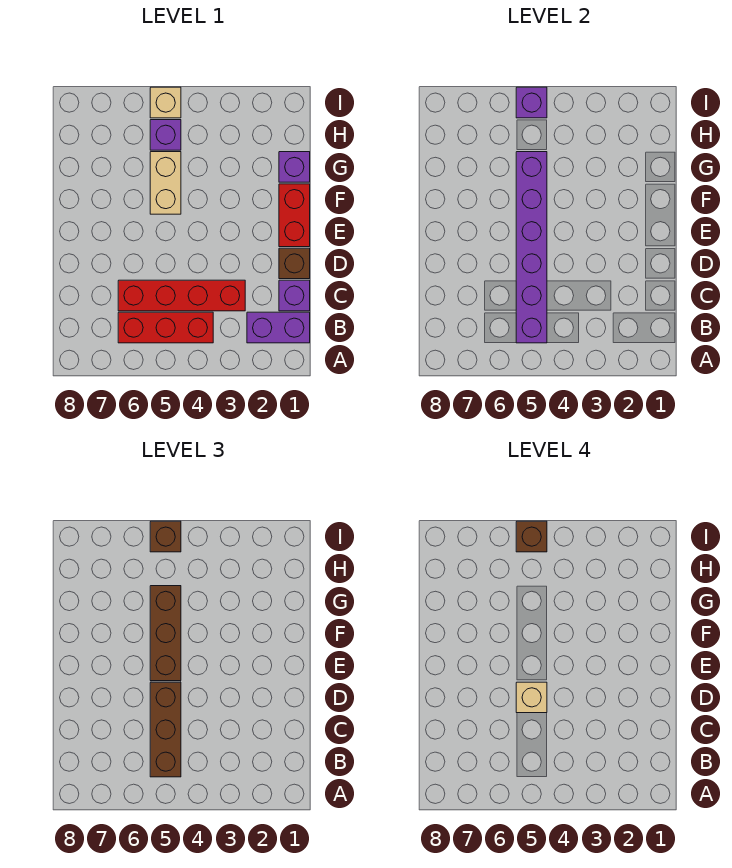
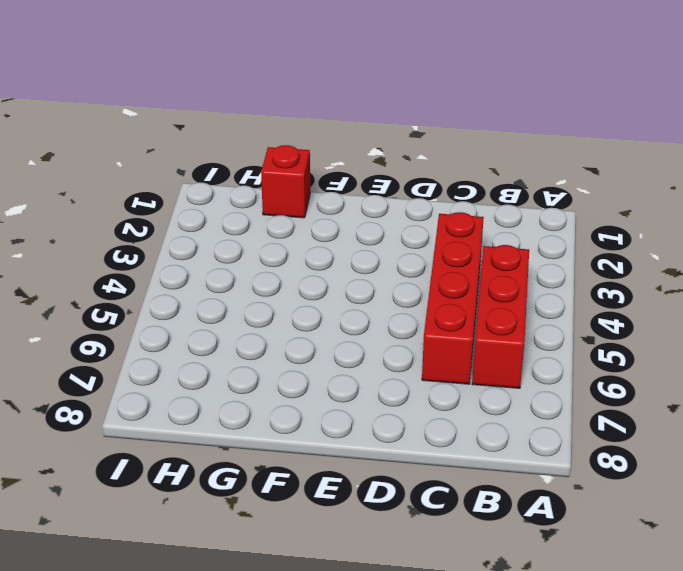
red 1x1 brick [261,145,310,218] -> purple 1x1 brick [279,152,310,182]
none -> purple 1x2 brick [247,312,310,343]
none -> purple 1x1 brick [279,280,310,311]
none -> brown 1x1 brick [279,248,310,279]

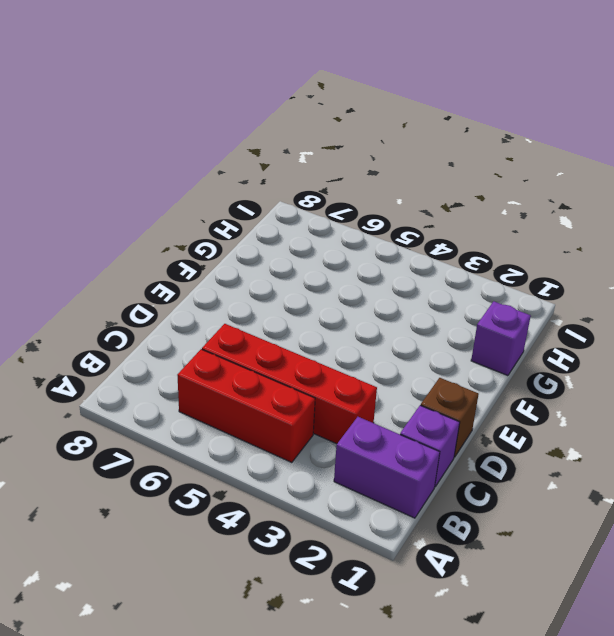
none -> red 1x2 brick [279,184,310,247]
none -> tan 1x2 brick [150,152,181,214]
none -> purple 1x1 brick [150,120,181,150]

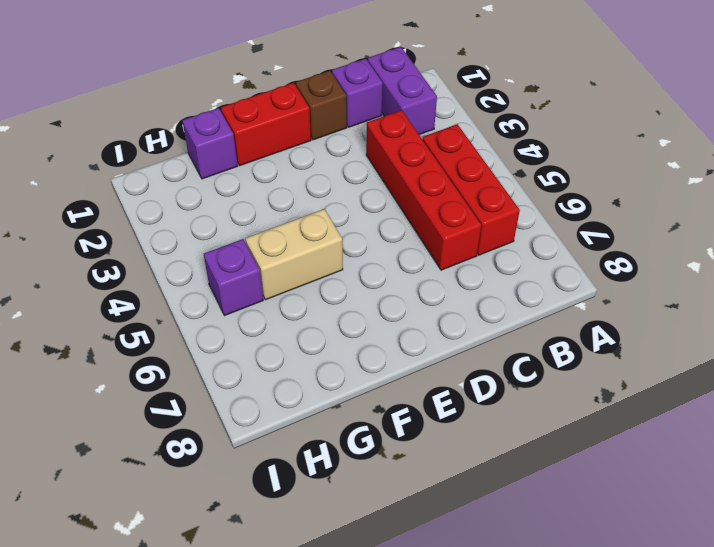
none -> tan 1x1 brick [150,87,181,118]
none -> purple 1x6 brick [516,152,547,343]
none -> purple 1x1 brick [516,87,547,118]

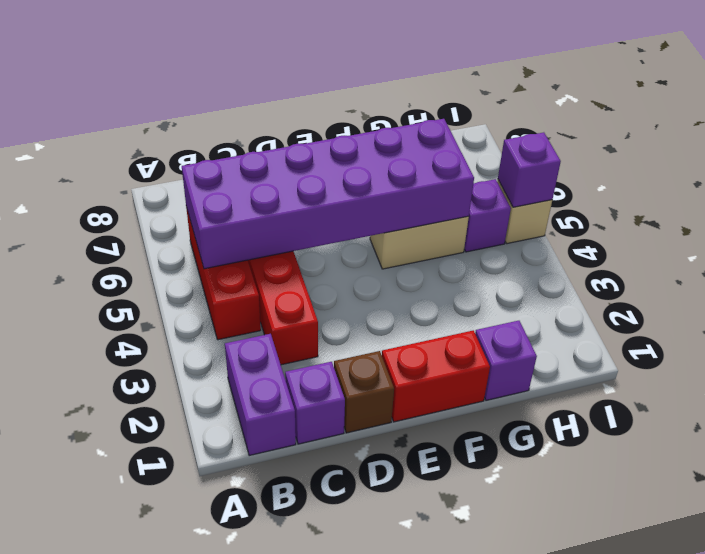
purple 2x6 brick [182,119,474,269] -> purple 1x6 brick [516,152,547,343]
none -> brown 1x3 brick [150,682,181,777]
none -> brown 1x3 brick [150,586,181,681]
none -> brown 1x1 brick [150,521,181,552]

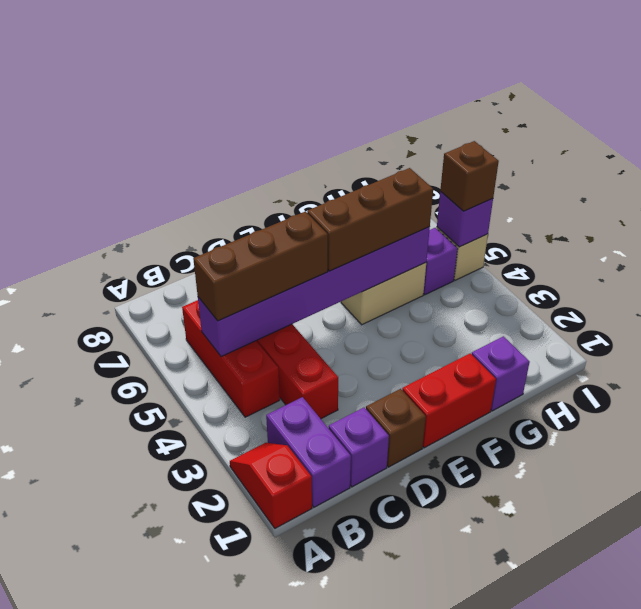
red 1x2 slope [230,443,312,528] -> none
none -> tan 1x1 brick [516,682,547,713]
none -> brown 1x1 brick [516,521,547,552]

